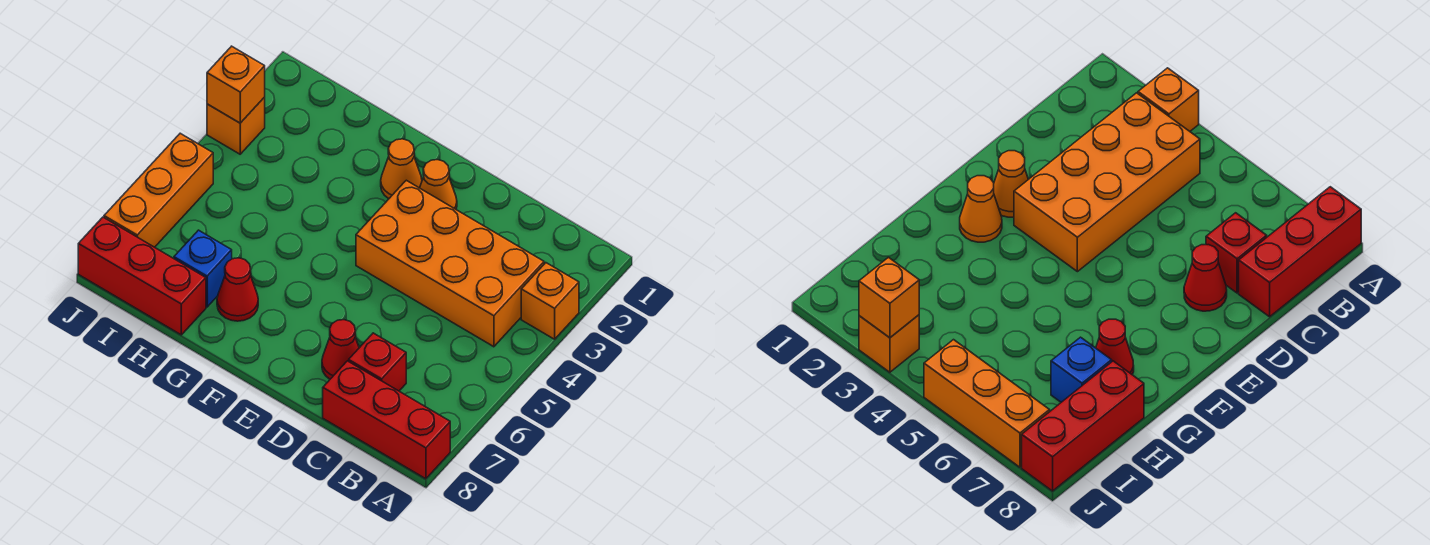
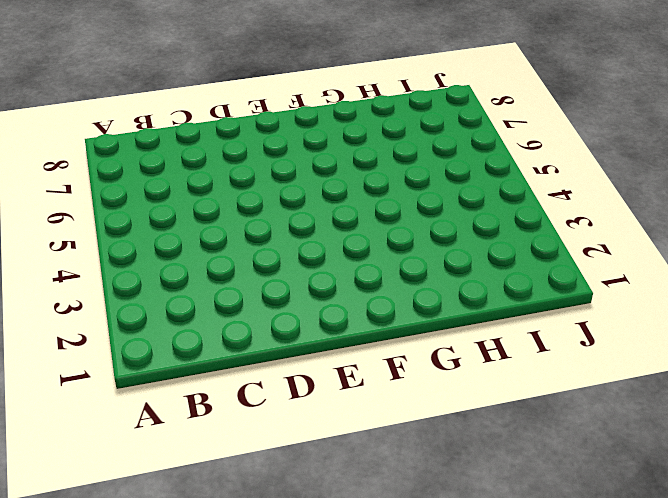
none -> orange 1x1 brick [521,263,579,339]
none -> red 1x3 brick [323,361,450,479]
none -> orange 2x4 brick [356,180,544,347]

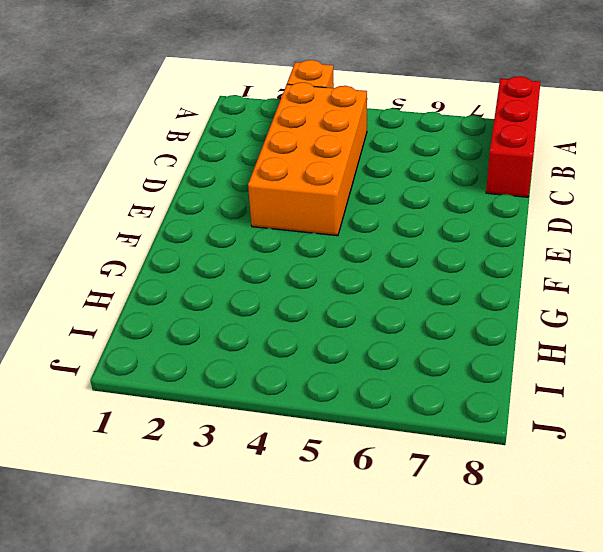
none -> red 1x1 brick [349,333,406,391]
none -> red 1x1 cone [322,320,359,379]
none -> orange 1x1 cone [420,160,457,209]

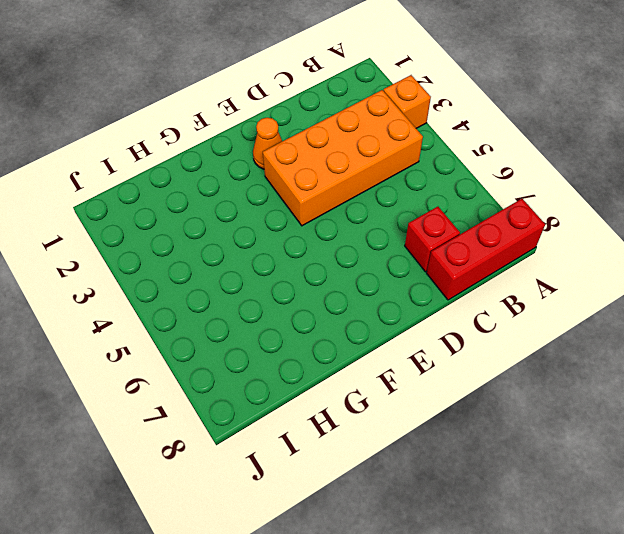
none -> red 1x1 cone [322,320,359,379]
none -> orange 1x1 cone [381,139,422,199]
none -> red 1x1 cone [217,258,258,321]

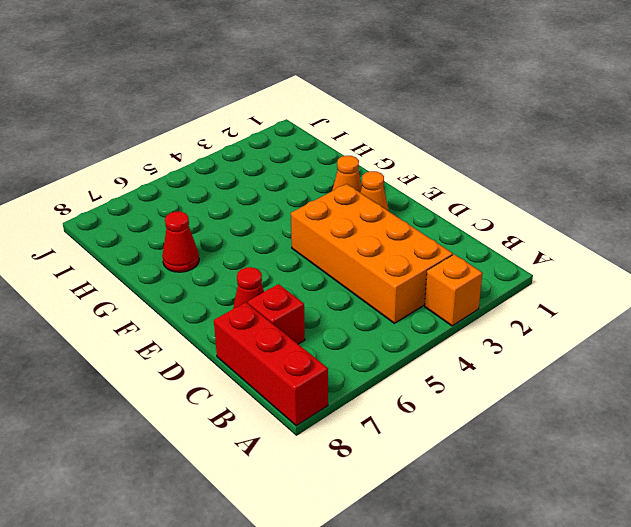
none -> blue 1x1 brick [174,230,232,307]
none -> red 1x3 brick [78,217,206,335]
none -> orange 1x1 brick [207,97,265,154]

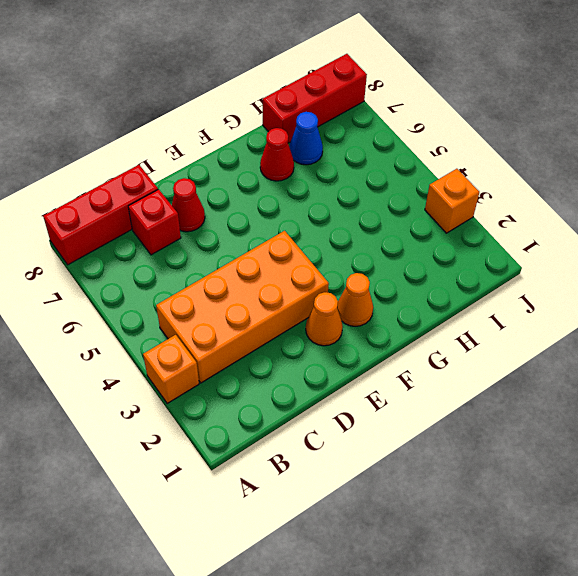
blue 1x1 cone [289,112,323,165] -> blue 1x1 brick [174,230,232,307]
none -> orange 1x3 brick [104,133,213,247]
none -> orange 1x1 brick [207,46,265,123]

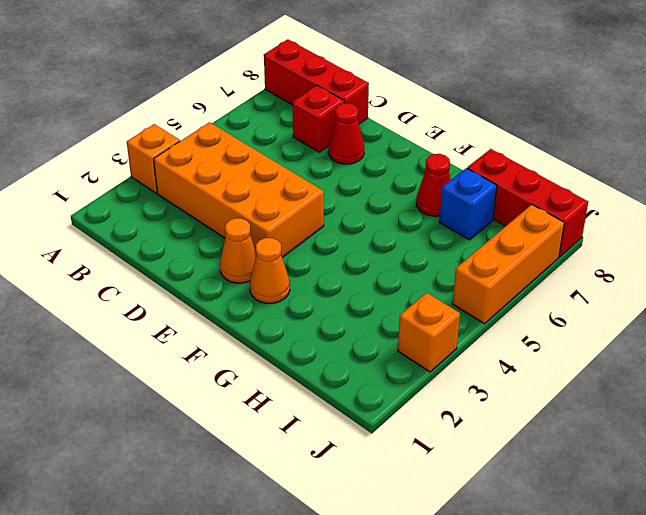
none -> orange 1x1 brick [207,46,265,123]

